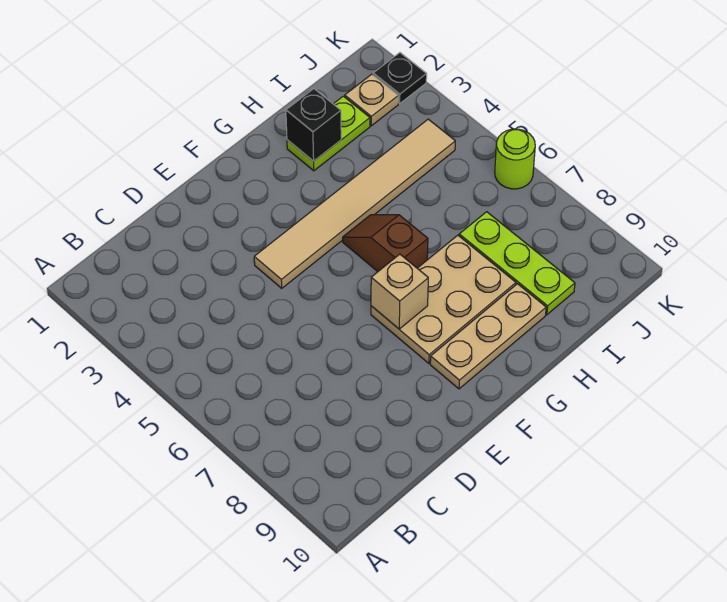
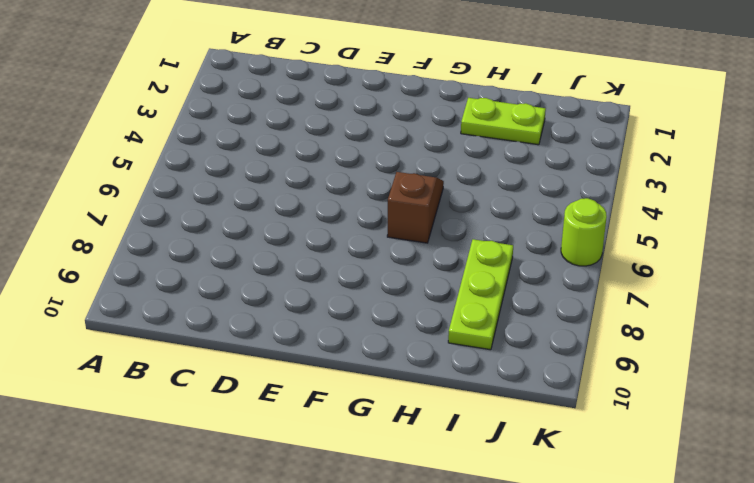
none -> tan 1x6 tile [254,119,455,288]
none -> tan 2x3 plate [371,235,516,363]

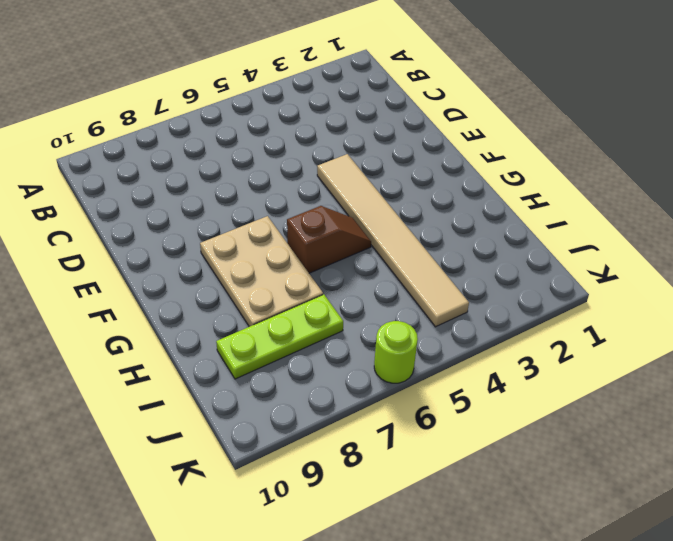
none -> tan 1x3 plate [430,284,546,389]
none -> lime 1x2 plate [287,96,370,171]

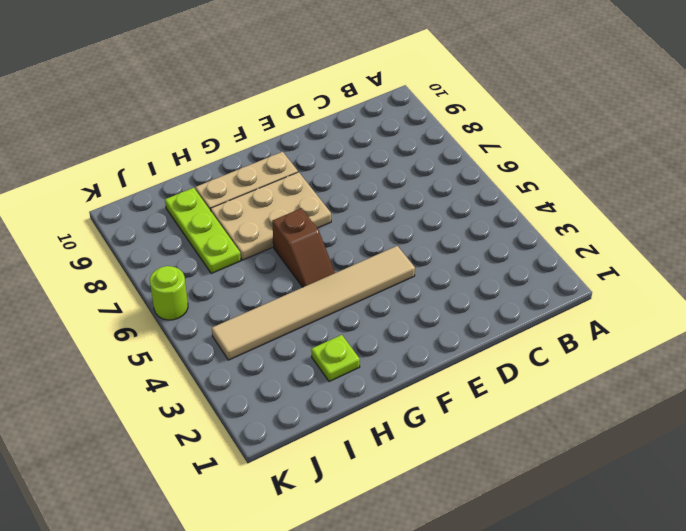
lime 1x1 plate [311,335,360,382] -> lime 1x2 plate [287,96,370,171]
none -> tan 1x1 plate [345,74,398,126]
none -> black 1x1 plate [373,53,427,103]

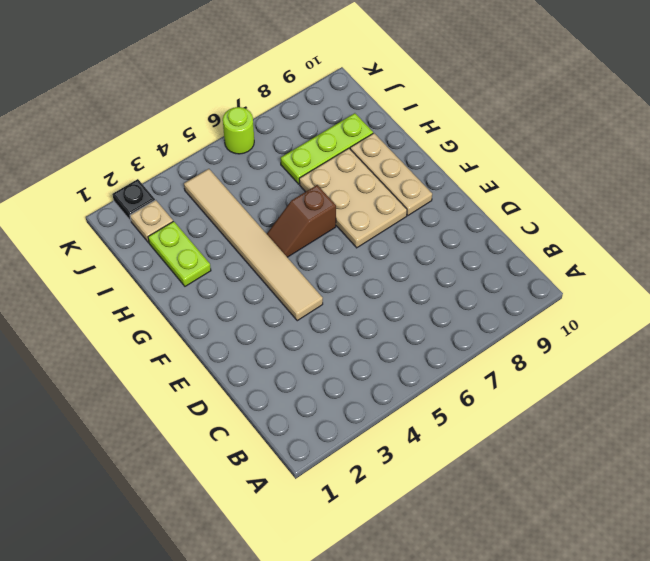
none -> tan 1x1 brick [371,254,428,329]
none -> black 1x1 brick [286,89,341,161]

